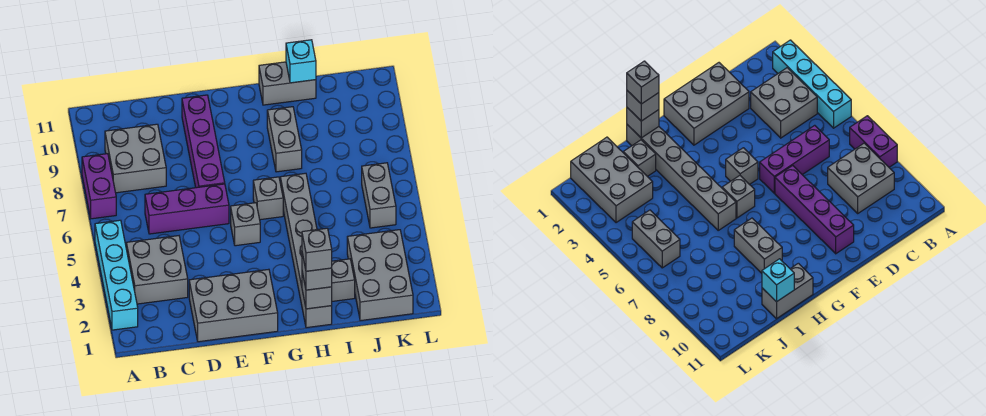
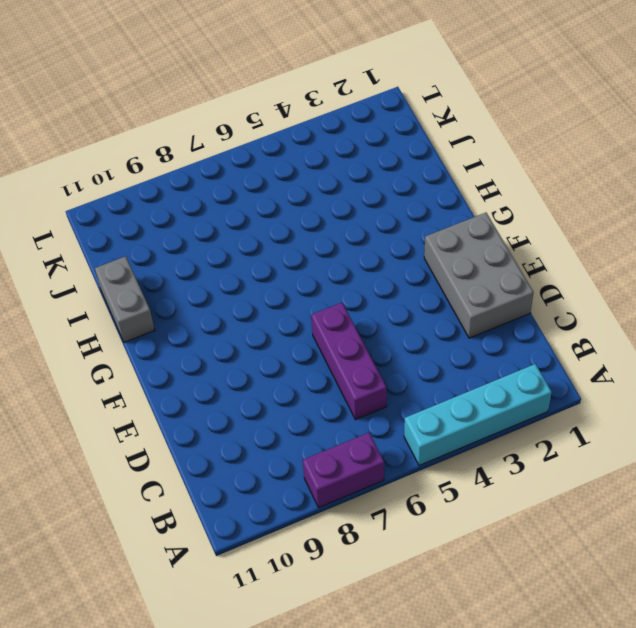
none -> grey 2x2 brick [126,236,188,304]
none -> grey 2x2 brick [105,124,166,193]
none -> purple 1x4 brick [182,95,225,188]

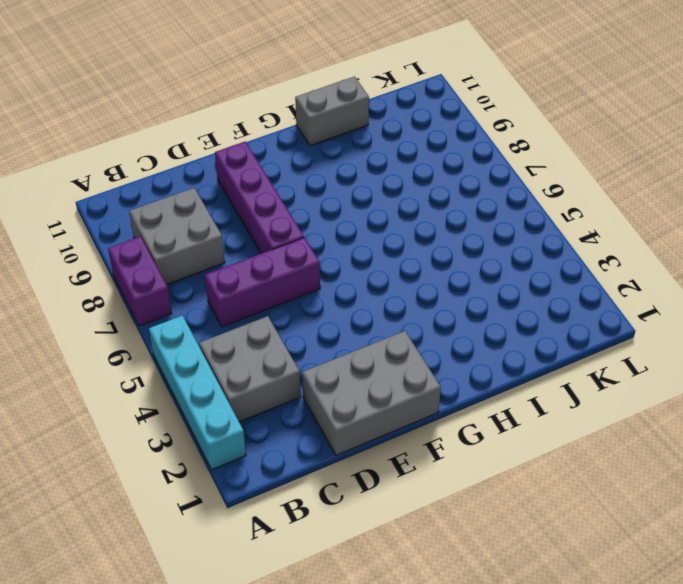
none -> grey 1x1 brick [231,203,260,246]
none -> grey 1x1 brick [253,177,283,220]
none -> grey 1x6 brick [280,173,332,328]

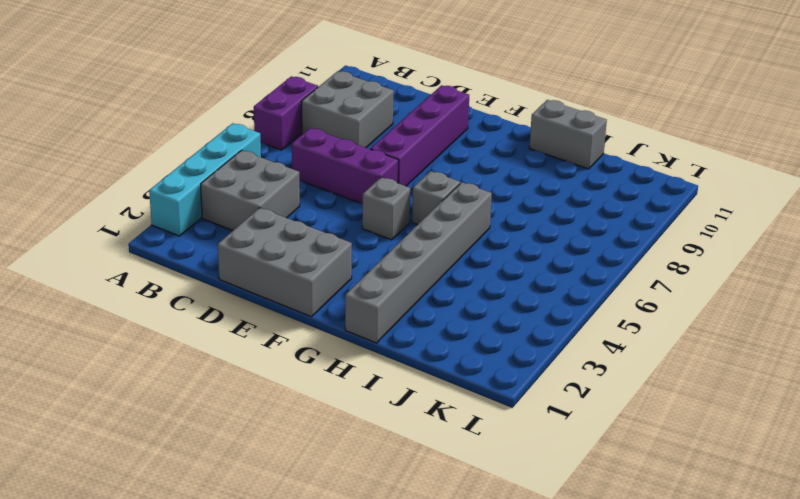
none -> grey 1x2 brick [267,107,302,172]
none -> grey 1x1 brick [332,259,355,301]
none -> grey 2x3 brick [347,230,413,321]

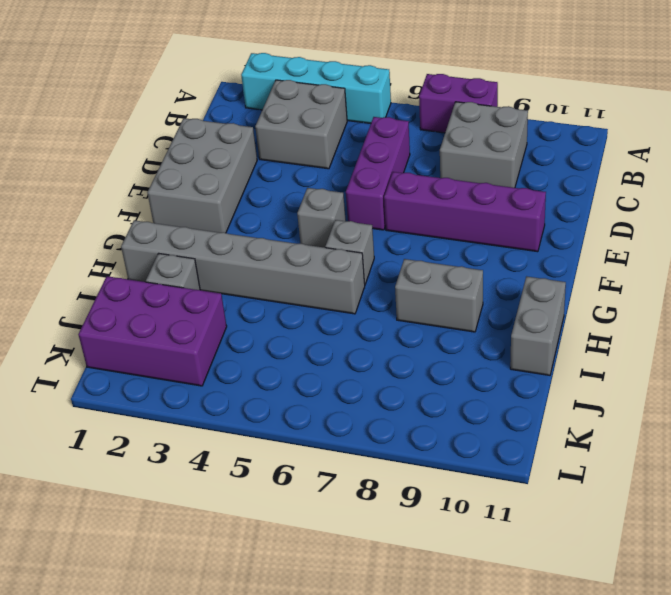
purple 2x3 brick [78,276,227,386] -> grey 2x3 brick [347,230,413,321]
none -> grey 1x2 brick [362,163,396,228]
none -> grey 1x1 brick [302,272,332,309]
none -> cyan 1x1 brick [286,40,316,83]

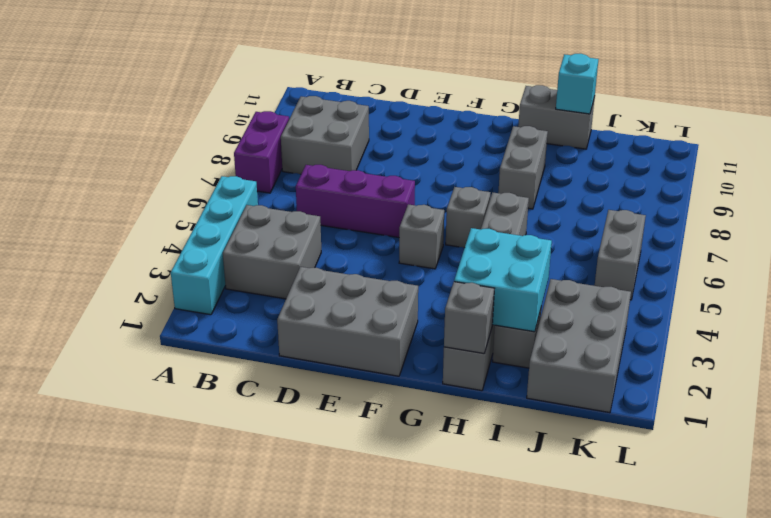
cyan 2x2 brick [454,228,552,332] -> none
none -> purple 1x4 brick [182,95,225,188]
none -> grey 1x1 brick [302,254,332,290]
none -> grey 1x1 brick [302,228,332,271]

